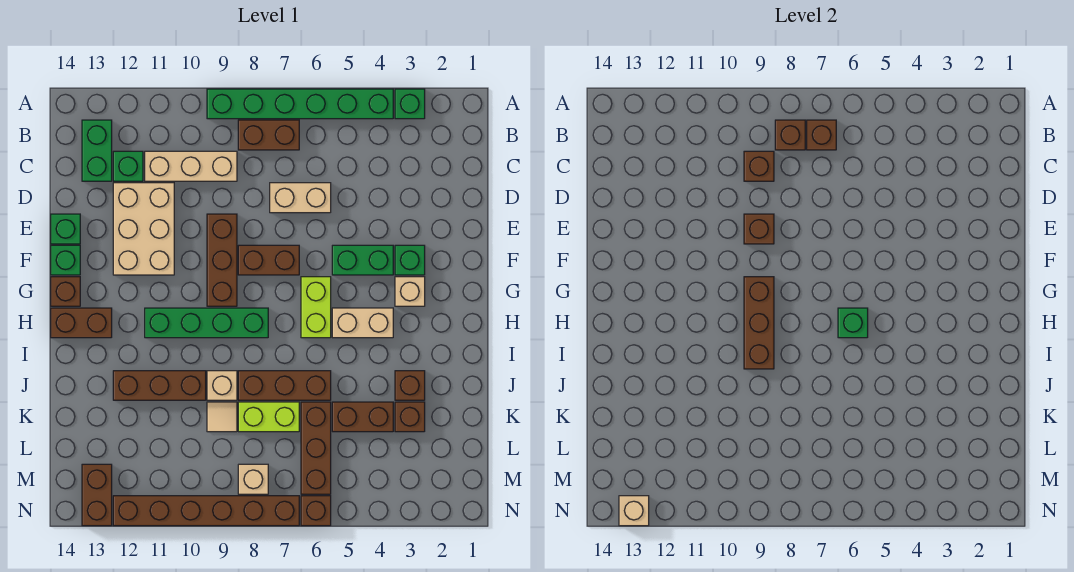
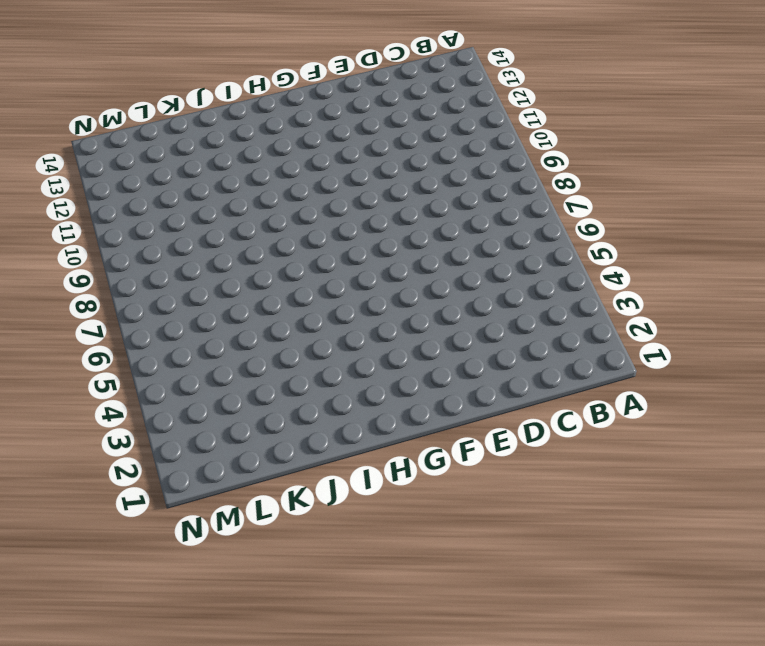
none -> green 1x1 brick [395,89,425,119]
none -> green 1x6 brick [207,89,393,119]
none -> brown 1x2 brick [238,120,299,150]
none -> green 1x2 brick [82,120,112,181]

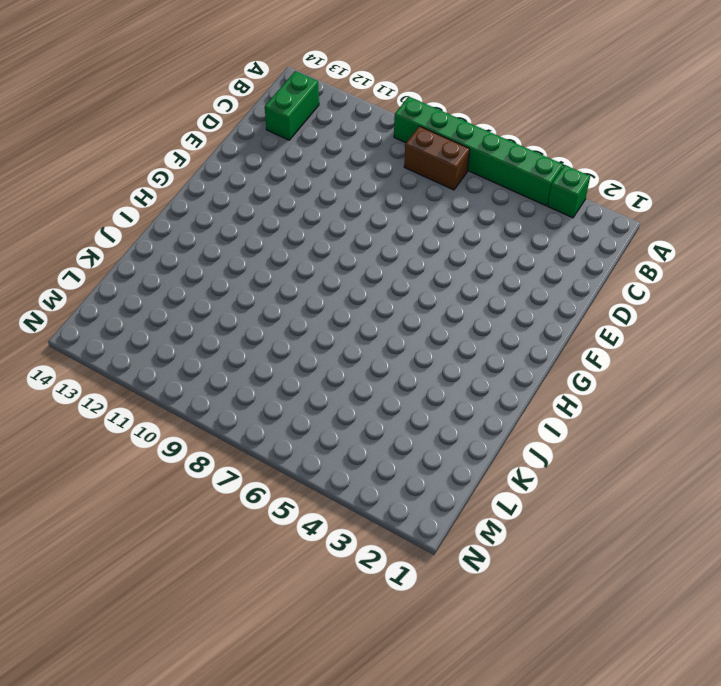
none -> tan 1x3 brick [145,151,237,181]
none -> green 1x1 brick [113,151,143,181]
none -> tan 1x2 brick [270,183,331,213]
none -> tan 2x3 brick [113,183,174,275]

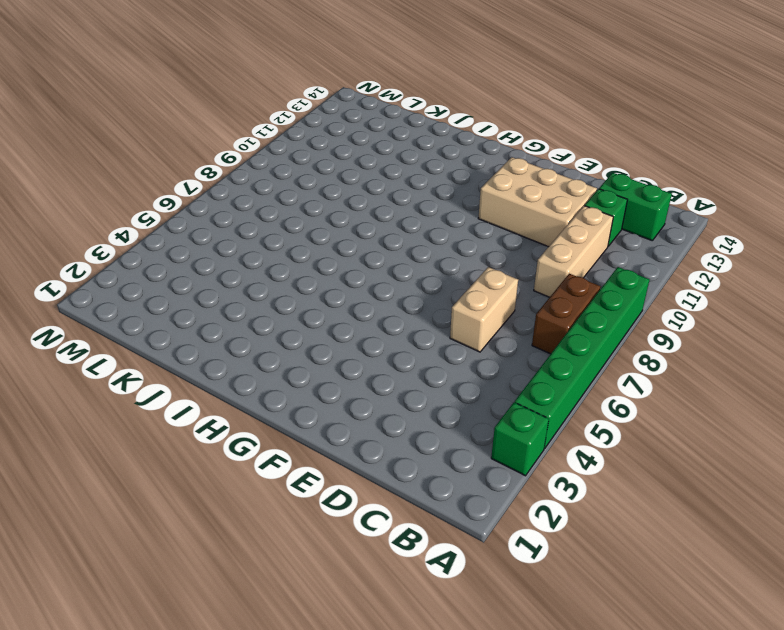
none -> brown 1x3 brick [207,214,237,306]
none -> green 1x1 brick [51,214,80,244]
none -> green 1x1 brick [395,245,425,275]
none -> green 1x2 brick [332,245,393,275]

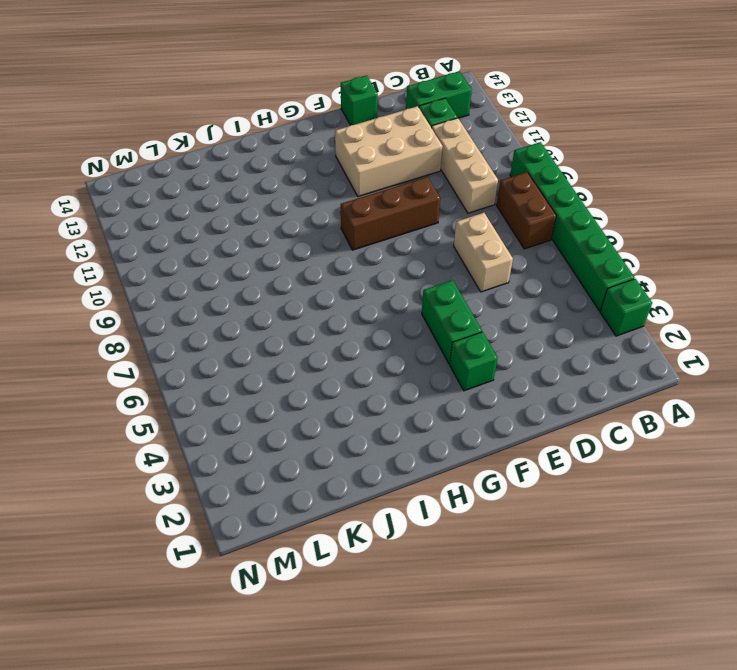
none -> brown 1x2 brick [238,245,299,275]
none -> green 1x1 brick [51,245,80,275]
none -> tan 1x1 brick [395,277,425,306]
none -> lime 1x2 brick [301,277,331,338]

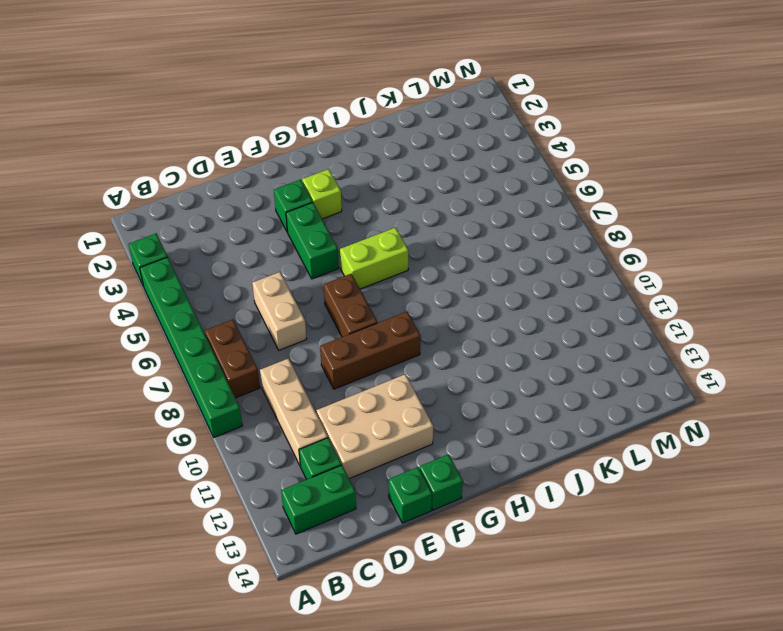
lime 1x1 brick [302,169,342,219] -> tan 1x1 brick [395,277,425,306]
none -> brown 1x1 brick [51,277,80,306]
none -> tan 1x2 brick [332,308,393,338]
none -> green 1x4 brick [145,308,268,338]
none -> brown 1x2 brick [51,308,112,338]

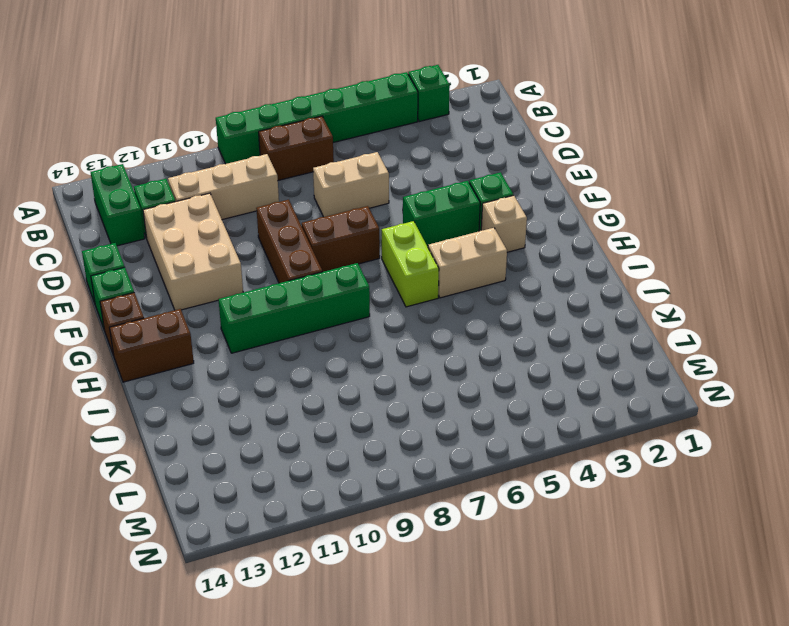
none -> brown 1x1 brick [395,371,425,400]
none -> brown 1x3 brick [238,371,331,400]
none -> tan 1x1 brick [207,371,237,400]
none -> brown 1x3 brick [113,371,206,400]

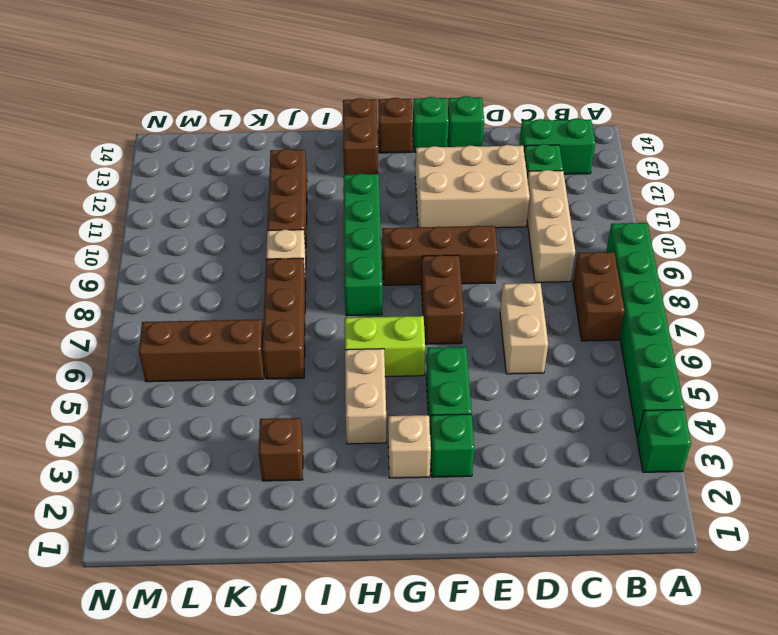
none -> brown 1x1 brick [395,402,425,432]
none -> brown 1x2 brick [332,402,393,432]
none -> lime 1x2 brick [238,402,299,432]
none -> tan 1x1 tile [207,402,237,432]

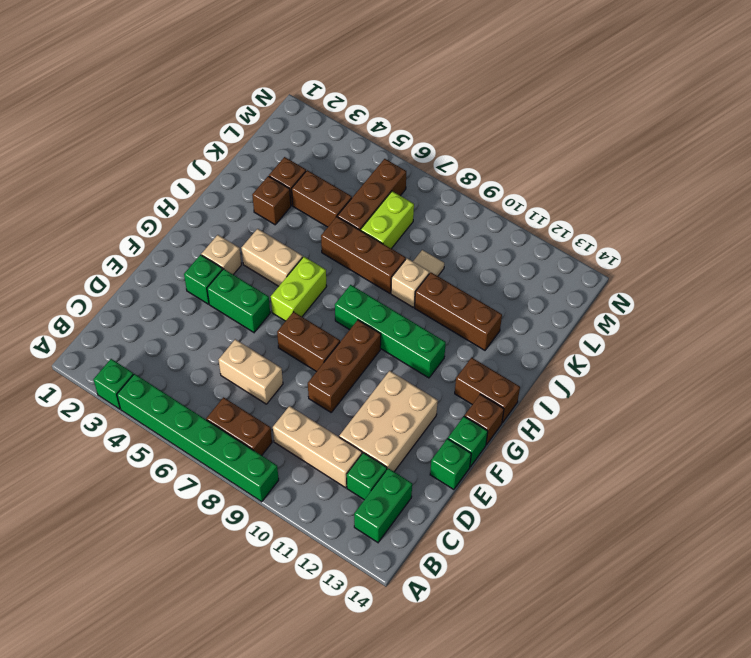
lime 1x2 brick [361,191,414,249] -> lime 1x2 brick turned to [238,402,299,432]
none -> tan 1x1 brick [238,464,268,494]
none -> brown 1x2 brick [82,464,112,526]
none -> brown 1x1 brick [301,496,331,526]
none -> brown 1x6 brick [113,496,299,526]

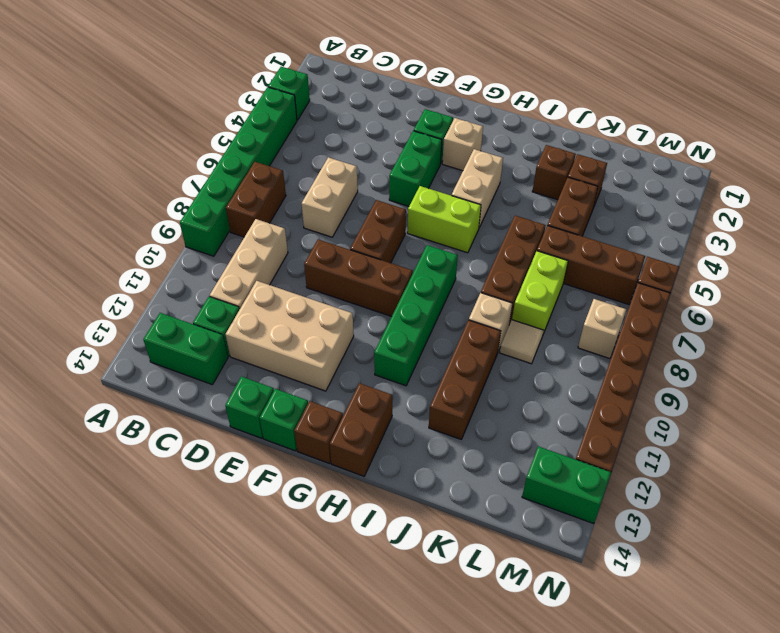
green 1x2 brick [522,446,611,524] -> brown 1x2 brick [82,464,112,526]
none -> brown 1x1 brick [807,120,836,150]
none -> brown 1x1 brick [775,120,805,150]
none -> brown 1x1 brick [744,151,774,181]
none -> brown 1x1 brick [744,214,774,244]

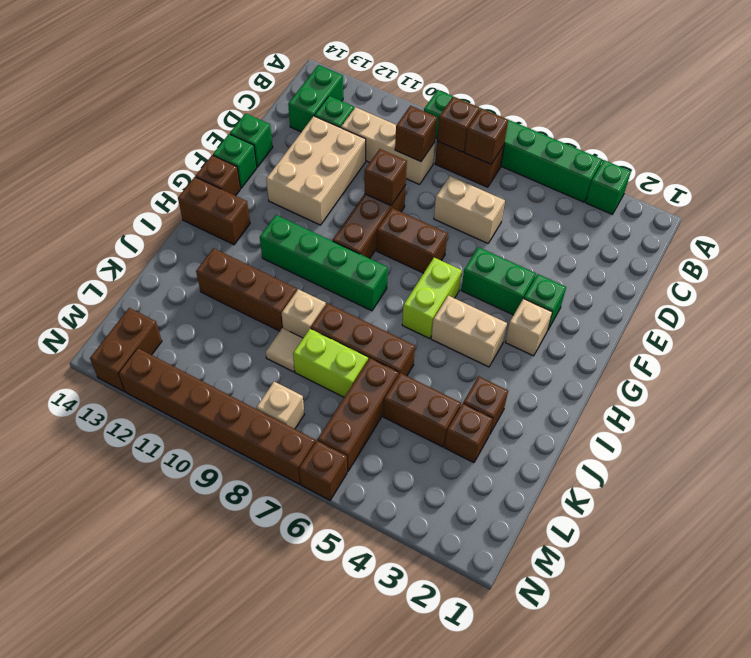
none -> brown 1x3 brick [744,277,774,369]
none -> green 1x1 brick [838,308,868,338]
none -> tan 1x1 brick [619,496,649,526]

